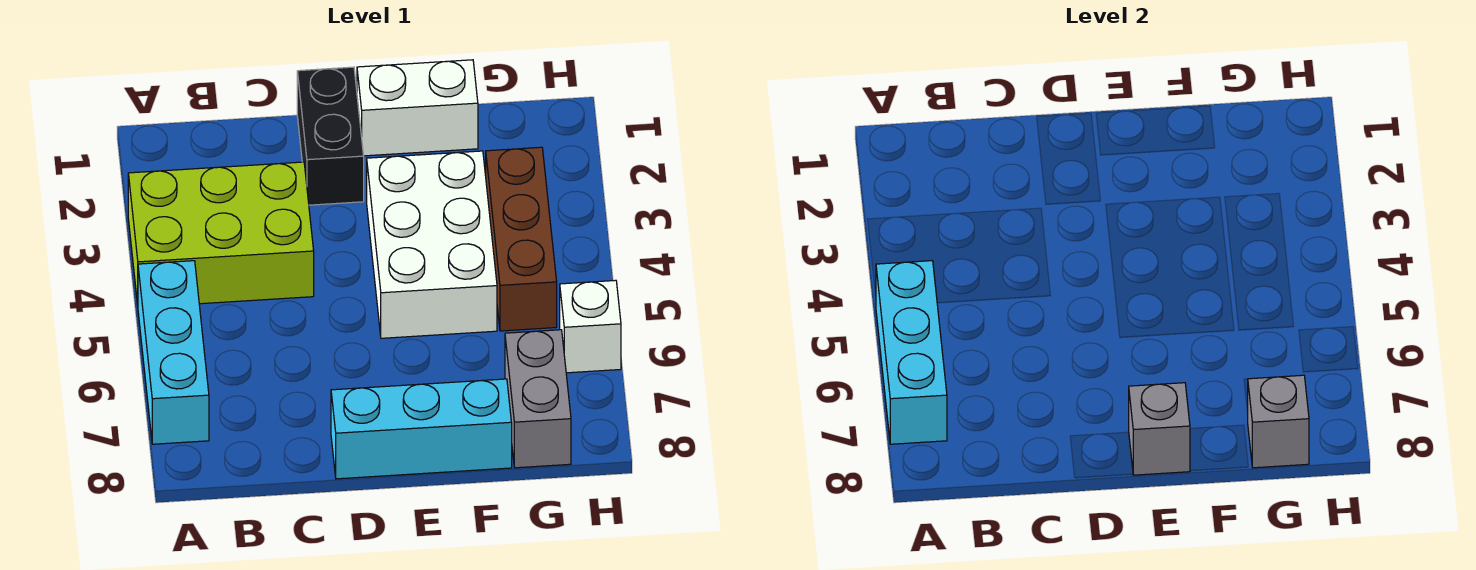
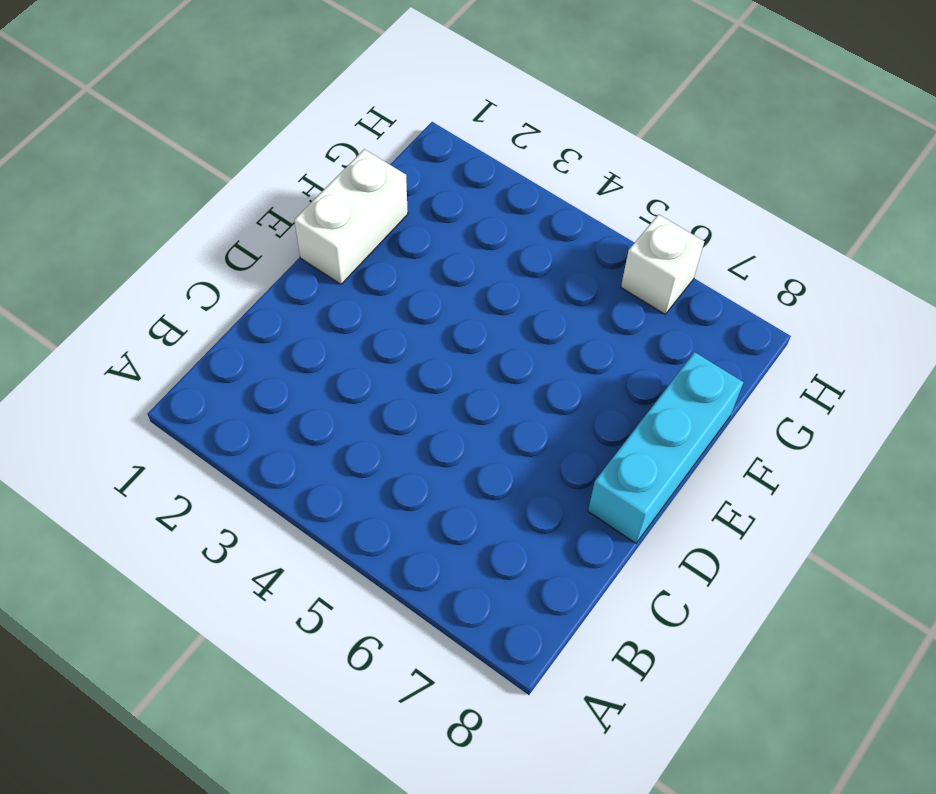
none -> lime 2x3 brick [128,162,314,304]
none -> cyan 1x3 brick [138,261,209,444]
none -> black 1x2 brick [297,67,364,205]

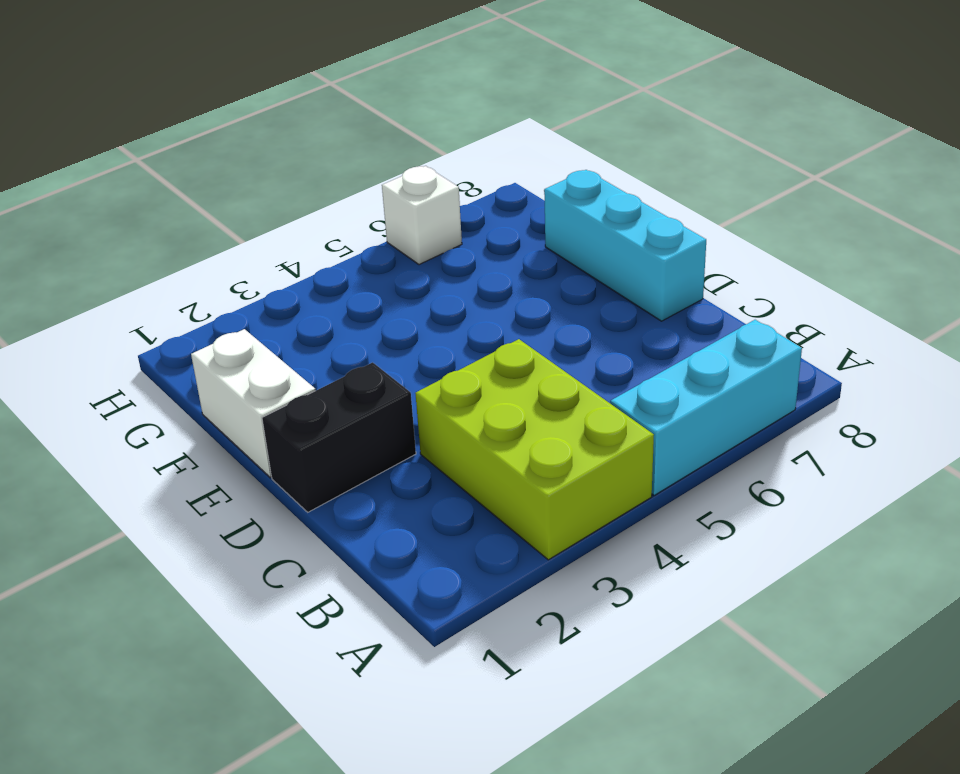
none -> white 2x3 brick [367,151,497,338]
none -> brown 1x3 brick [486,147,557,331]
none -> grey 1x2 brick [505,330,571,468]

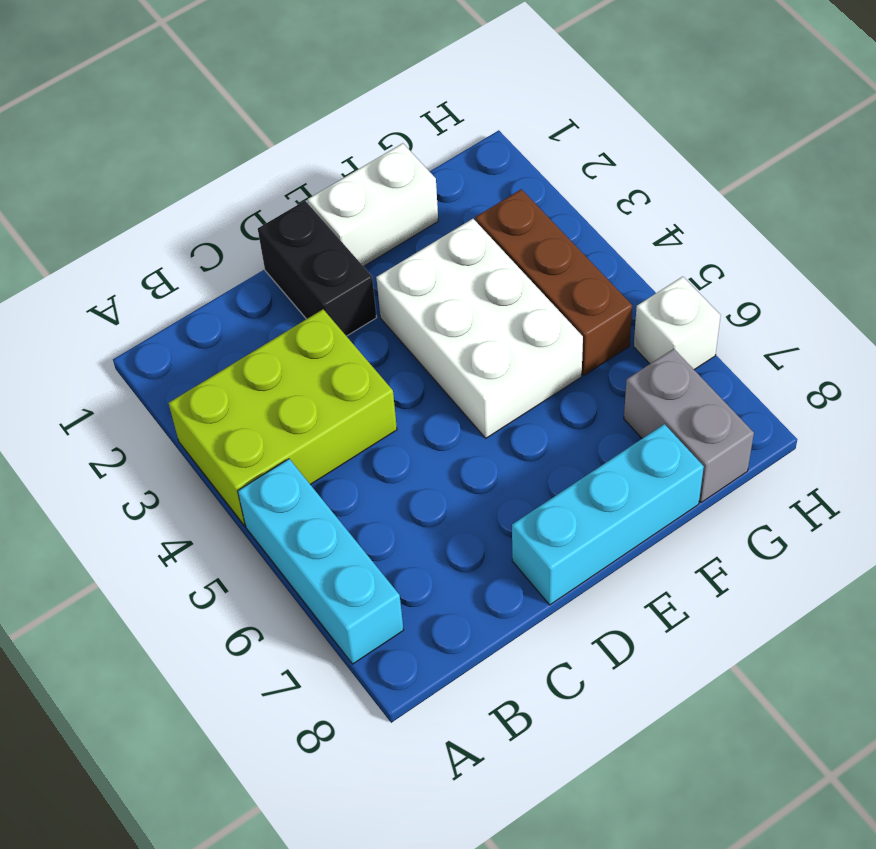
none -> cyan 1x3 brick [876,261,947,444]
none -> grey 1x1 brick [1129,383,1190,475]
none -> grey 1x1 brick [1248,375,1309,468]

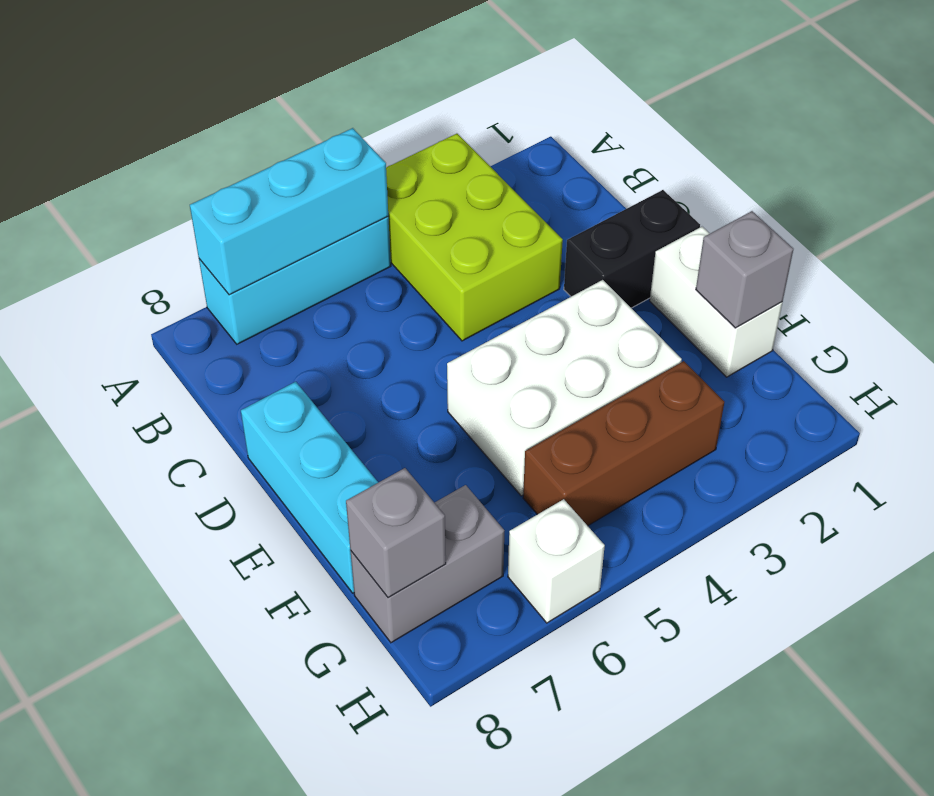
grey 1x1 brick [696,211,793,328] -> grey 1x1 brick moved to [1129,383,1190,475]

